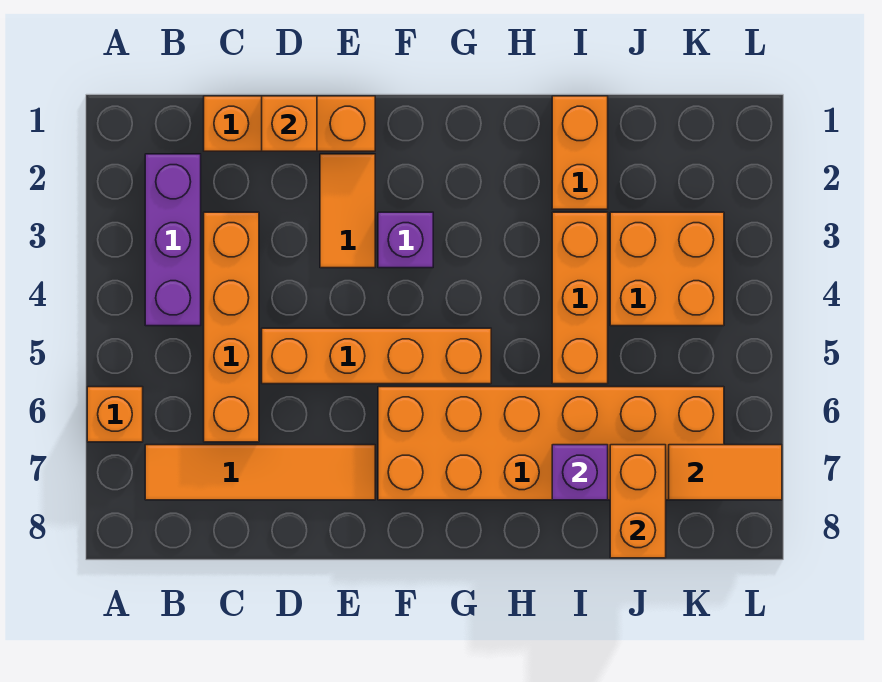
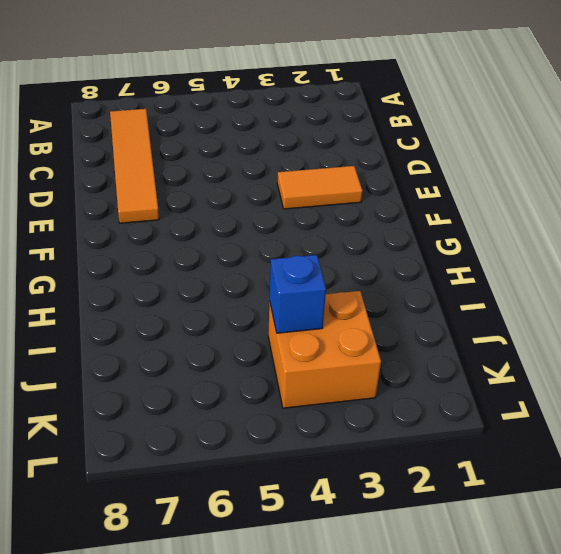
blue 1x1 brick [270,255,326,333] -> none
none -> orange 1x1 brick [87,387,143,442]
none -> purple 1x3 brick [145,154,201,326]
none -> orange 1x3 brick [204,96,375,151]

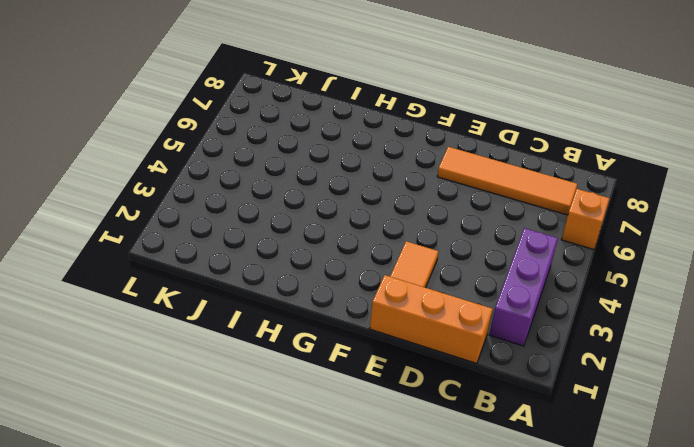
none -> orange 1x4 brick [204,212,259,442]
none -> orange 1x4 brick [262,328,491,384]
none -> purple 1x1 brick [378,212,433,268]

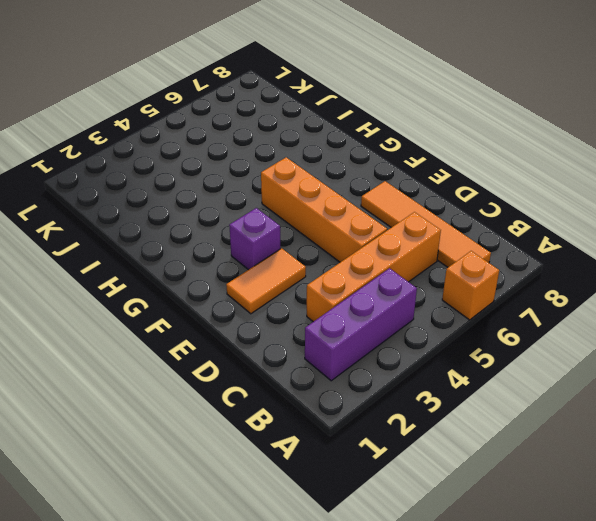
none -> orange 1x3 brick [204,96,375,151]
none -> orange 2x6 brick [378,387,724,500]
none -> orange 1x2 brick [552,96,608,209]

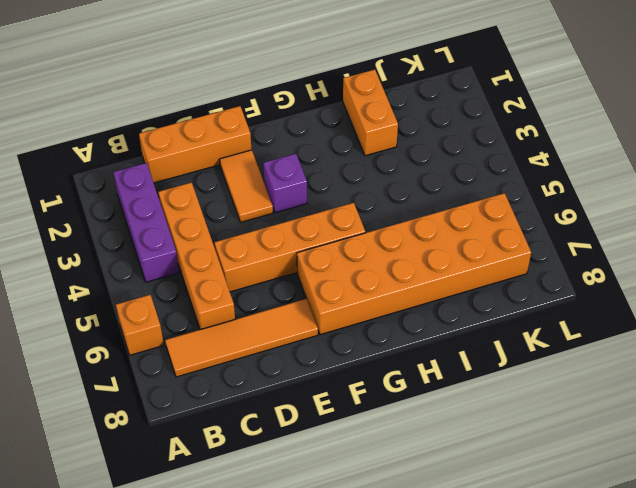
none -> orange 1x3 brick [552,212,608,384]
none -> orange 2x2 brick [610,212,724,326]
none -> orange 1x1 brick [262,96,317,151]

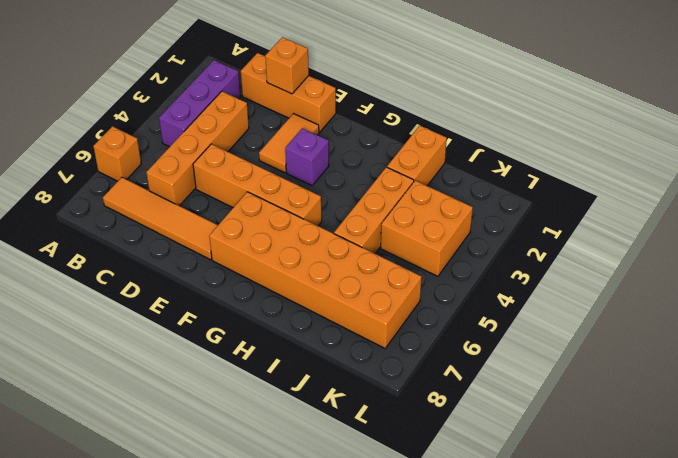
none -> purple 1x1 brick [552,445,608,500]
none -> orange 1x2 brick [610,445,666,558]
none -> orange 1x2 tile [669,445,782,500]

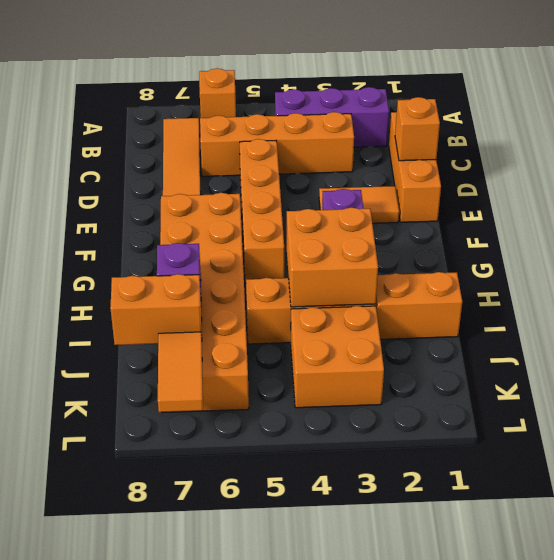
orange 2x2 brick [287,208,378,307] -> none

